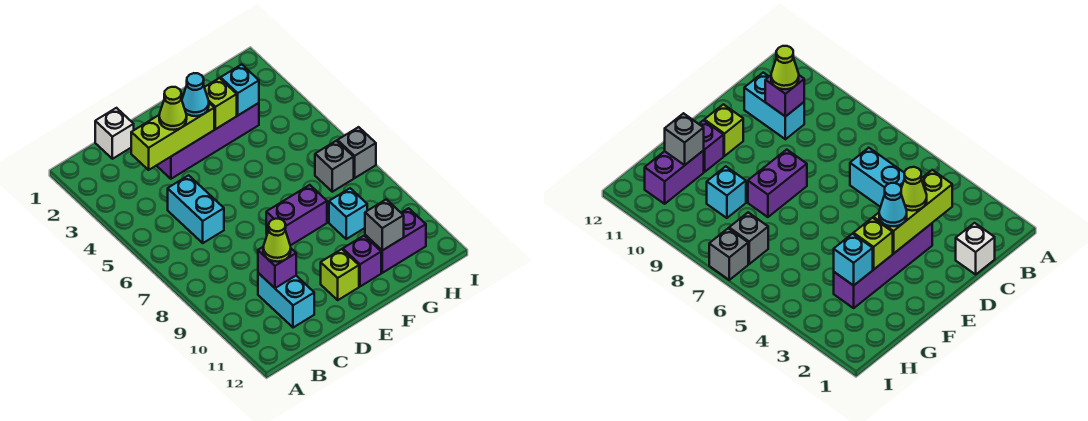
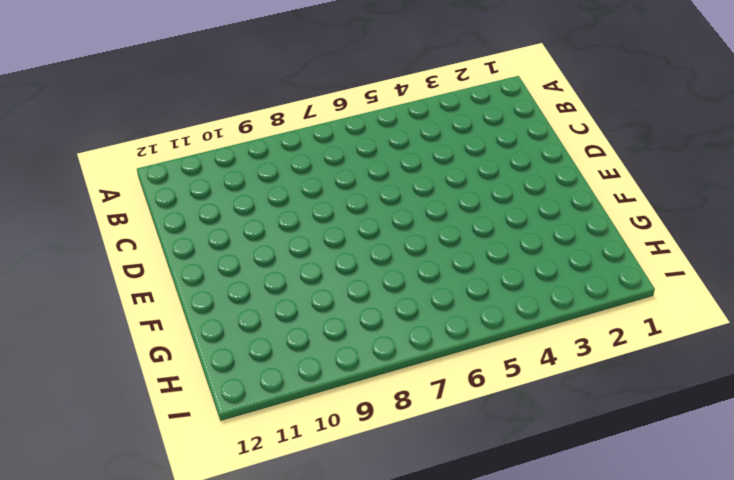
none -> white 1x1 brick [95,108,134,159]
none -> cyan 1x2 brick [168,175,224,243]
none -> cyan 1x2 brick [258,273,314,328]

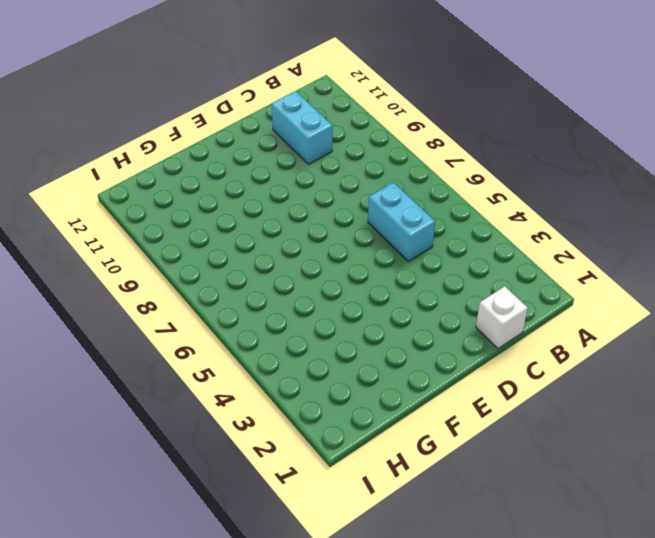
none -> purple 1x4 brick [157,103,259,179]
none -> purple 1x2 brick [266,185,327,246]
none -> lime 1x1 brick [321,249,359,300]

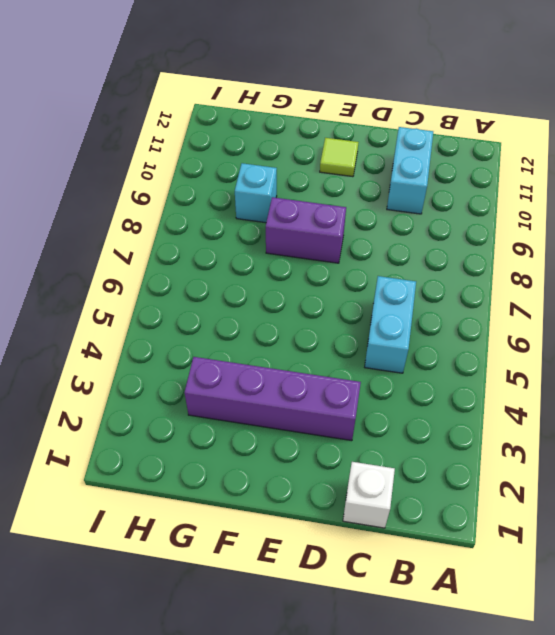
lime 1x1 tile [320,138,359,177] -> lime 1x1 brick [321,249,359,300]
none -> purple 1x1 brick [343,236,381,286]
none -> purple 1x2 brick [365,208,426,273]
none -> grey 1x1 brick [315,141,354,192]

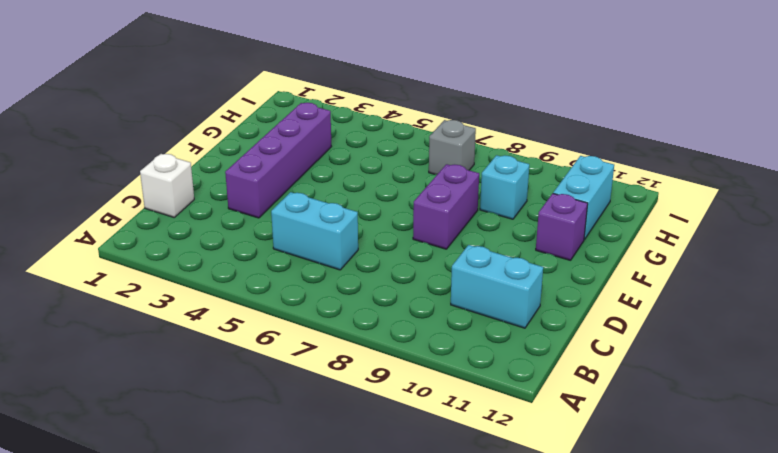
cyan 1x2 brick [553,156,614,240] -> purple 1x2 brick [365,208,426,273]
none -> lime 1x1 brick [321,249,359,300]
none -> grey 1x1 brick [337,127,376,178]
none -> lime 1x3 brick [131,103,214,170]

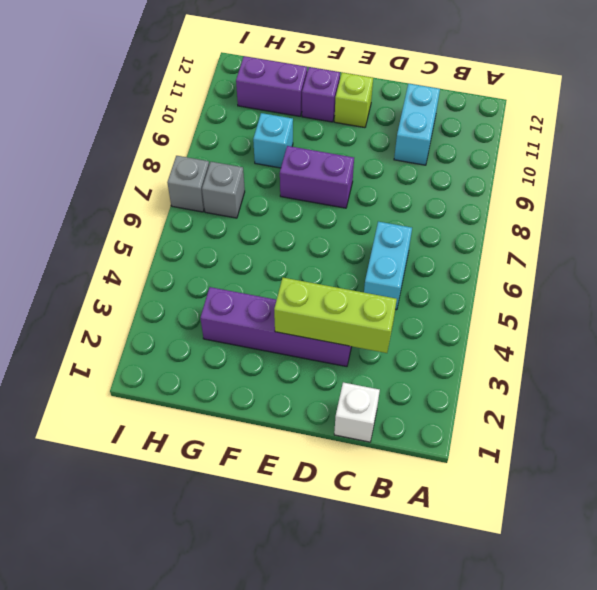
none -> purple 1x1 brick [258,247,296,288]
none -> lime 1x1 brick [204,78,237,129]
none -> cyan 1x1 brick [221,64,259,115]

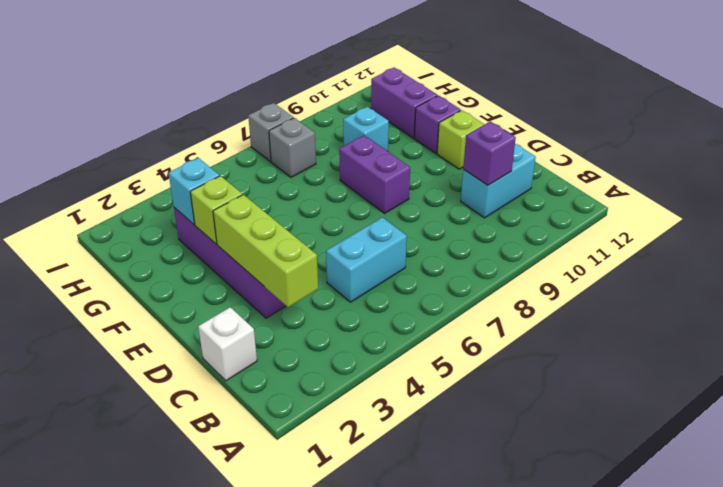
none -> grey 1x1 brick [365,199,404,250]
none -> lime 1x1 cone [263,219,291,262]
none -> lime 1x1 cone [159,87,187,130]

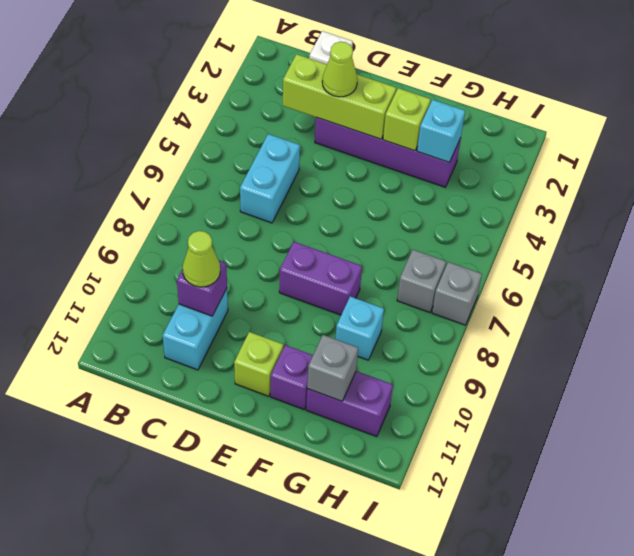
none -> cyan 1x1 cone [182,73,209,116]

